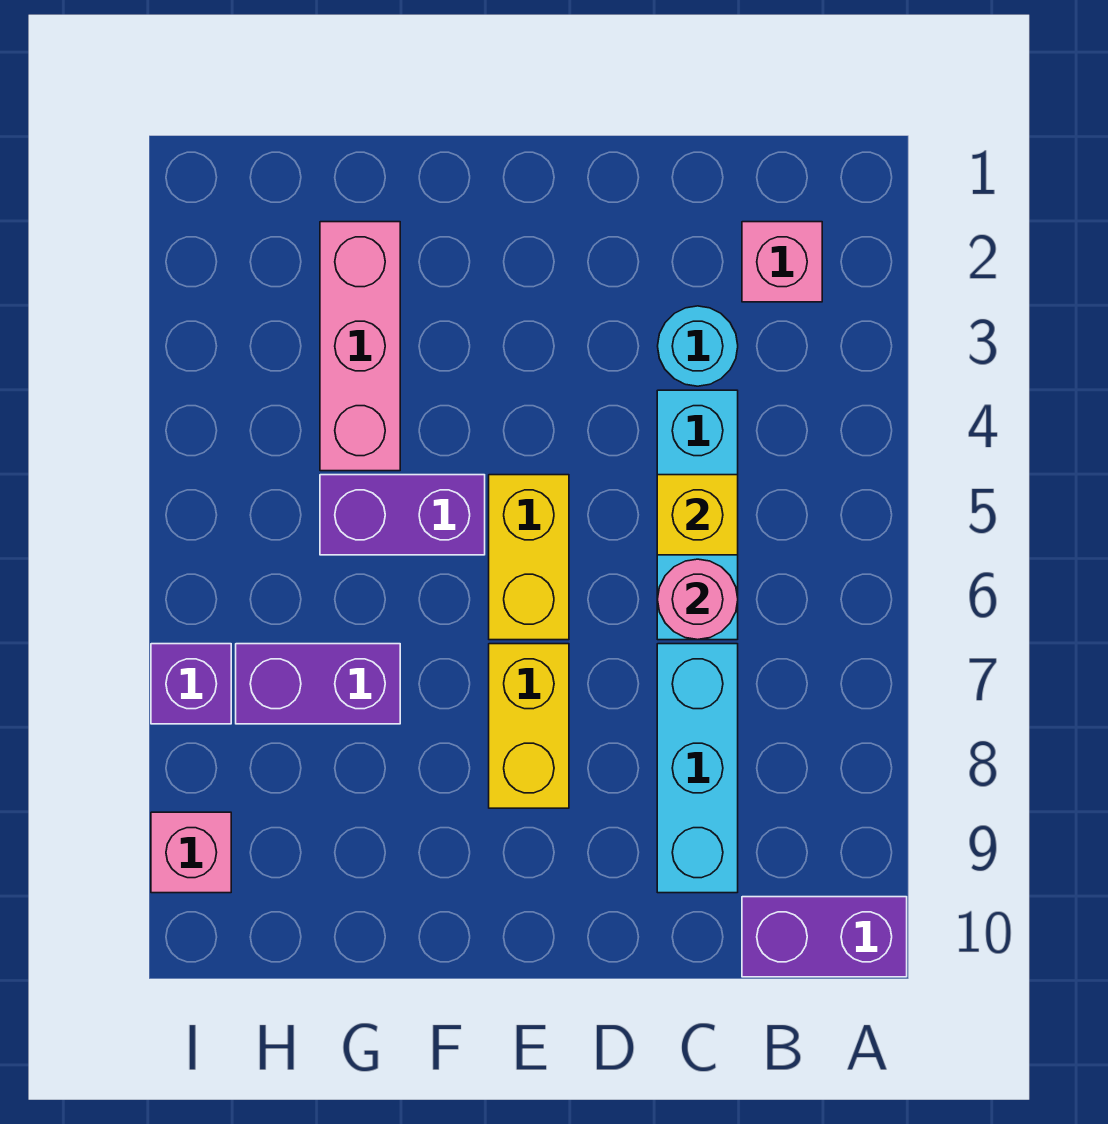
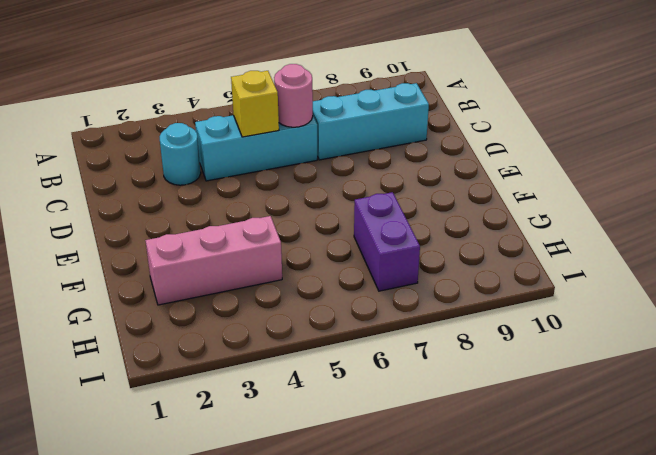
none -> purple 1x2 brick [742,897,907,977]
none -> pink 1x1 brick [742,222,822,302]
none -> yellow 1x2 brick [489,475,569,640]

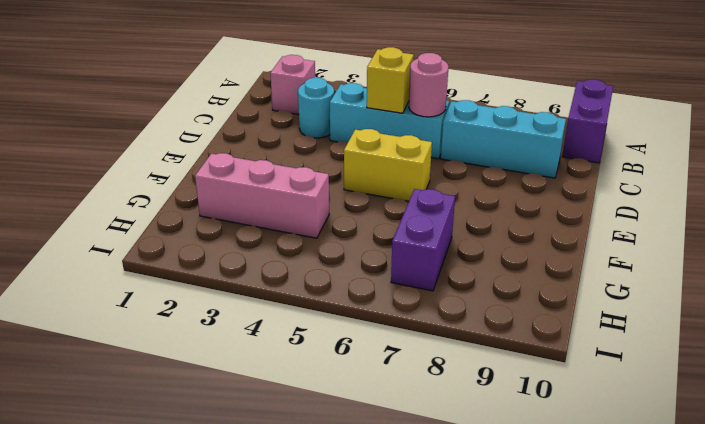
none -> yellow 1x2 brick [489,644,569,808]
none -> purple 1x2 brick [320,475,485,555]
none -> purple 1x1 brick [151,644,231,724]

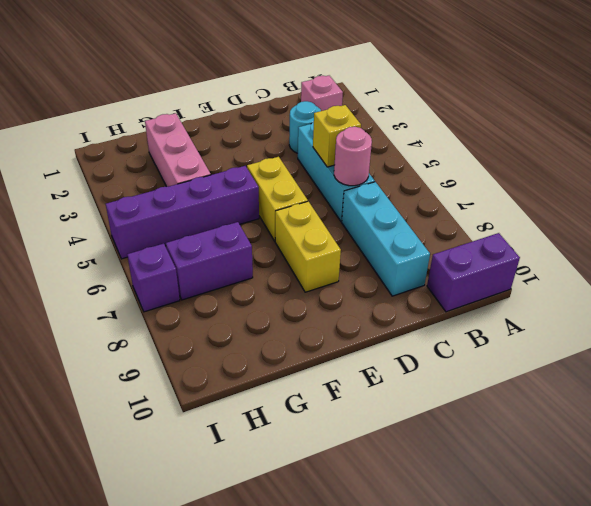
purple 1x4 brick [106,166,259,259] -> purple 1x2 brick [320,475,485,555]
none -> pink 1x1 brick [151,812,231,893]

